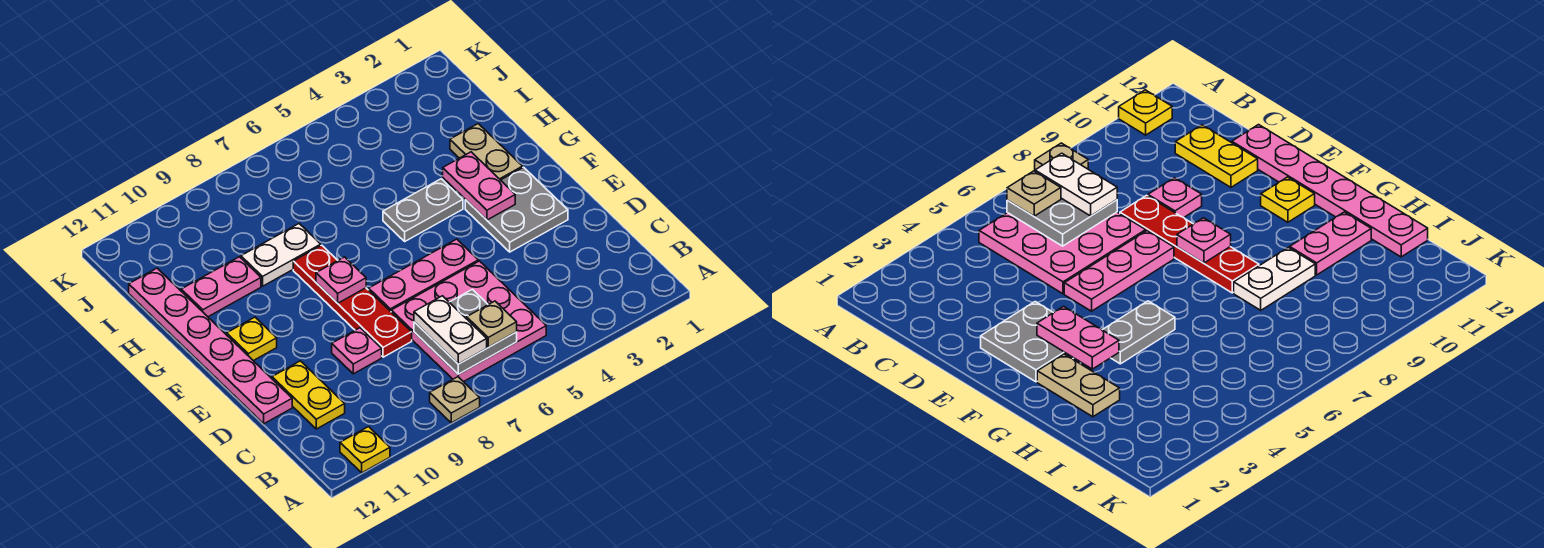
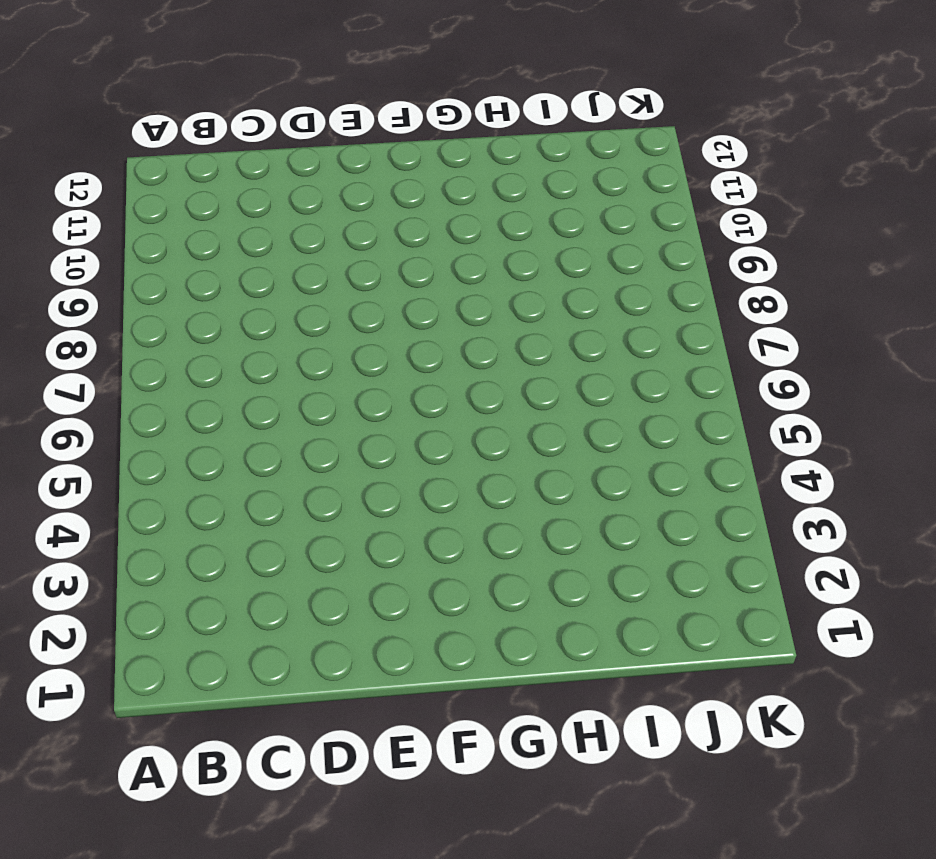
none -> tan 1x1 plate [430,377,480,423]
none -> yellow 1x1 plate [340,427,390,473]
none -> pink 3x3 plate [391,261,546,382]

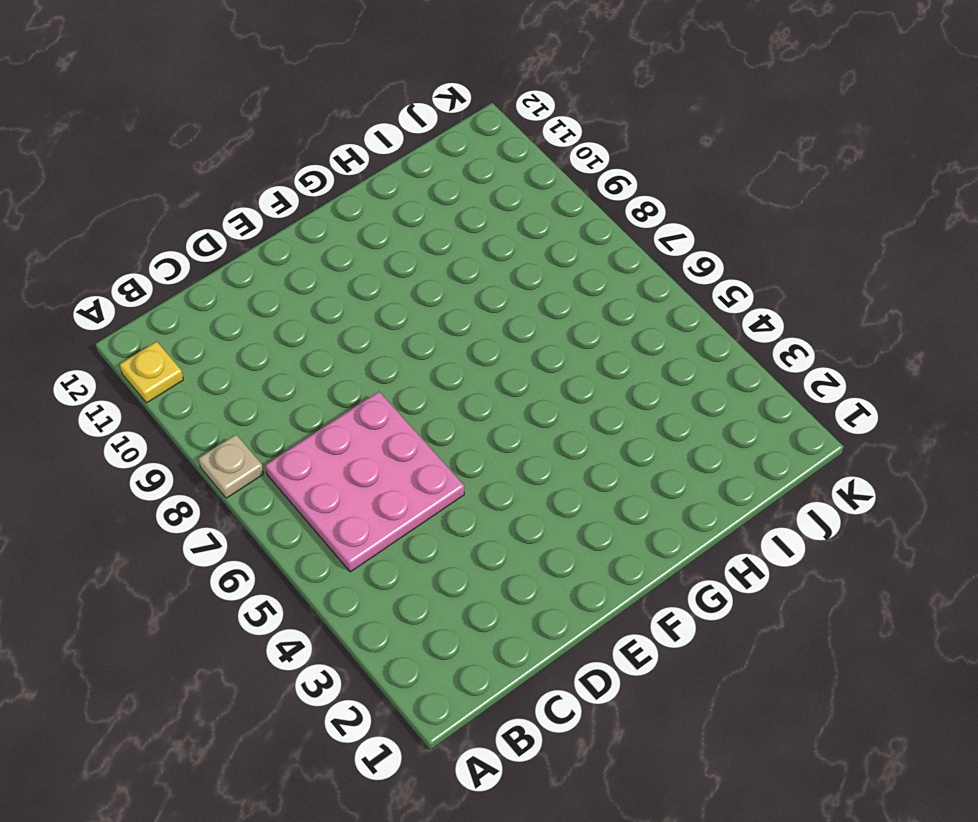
none -> yellow 1x2 plate [272,361,345,429]
none -> red 1x4 plate [293,245,412,357]
none -> pink 1x1 plate [332,328,382,374]

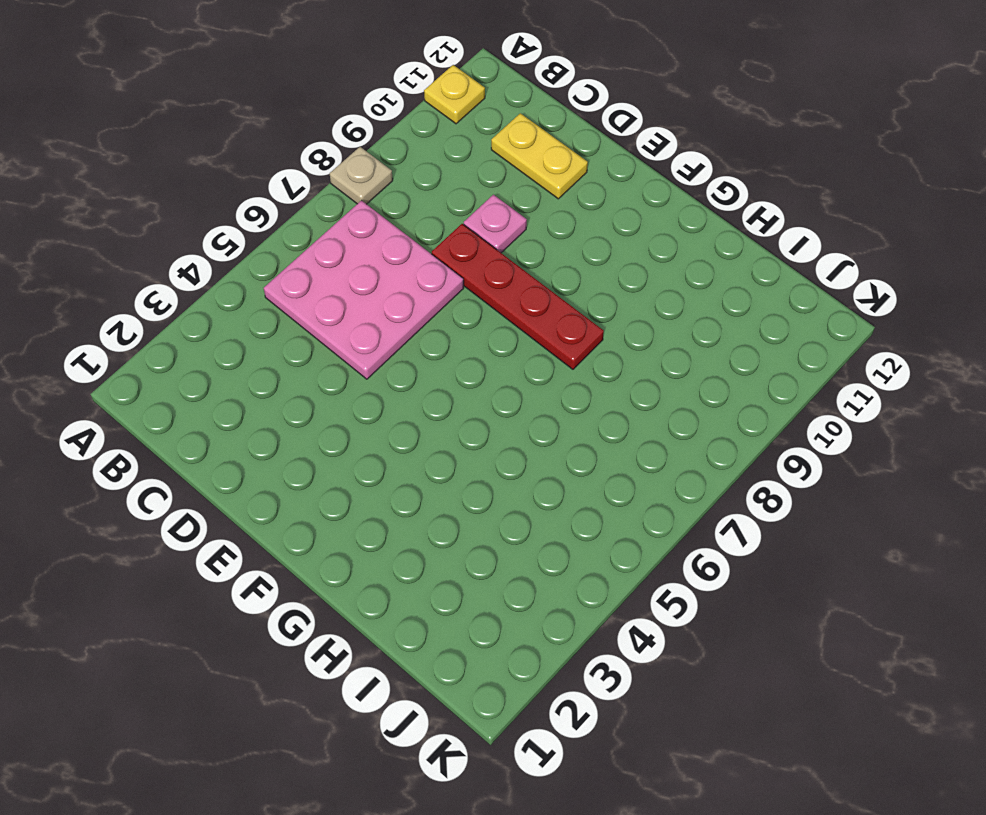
none -> pink 1x6 plate [129,268,292,424]
none -> grey 2x2 plate [465,167,568,252]
none -> pink 1x3 plate [369,239,478,311]

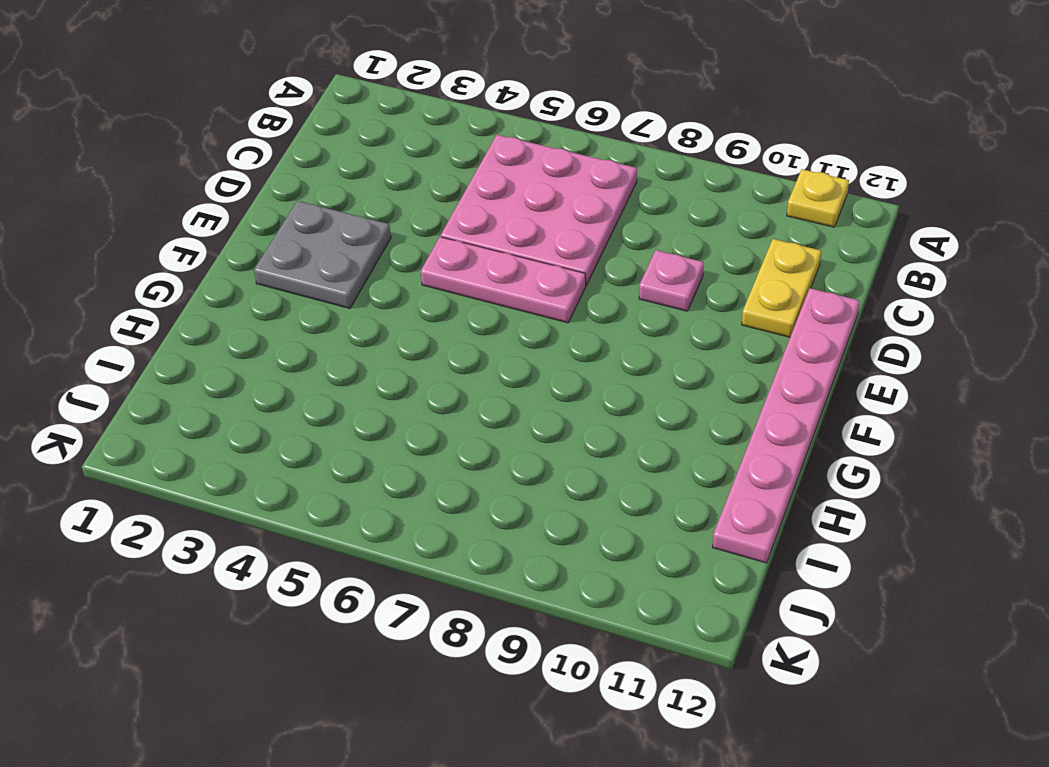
none -> tan 1x1 plate [430,377,480,423]
none -> red 1x4 plate [293,245,412,357]
none -> yellow 1x1 plate [227,317,277,361]

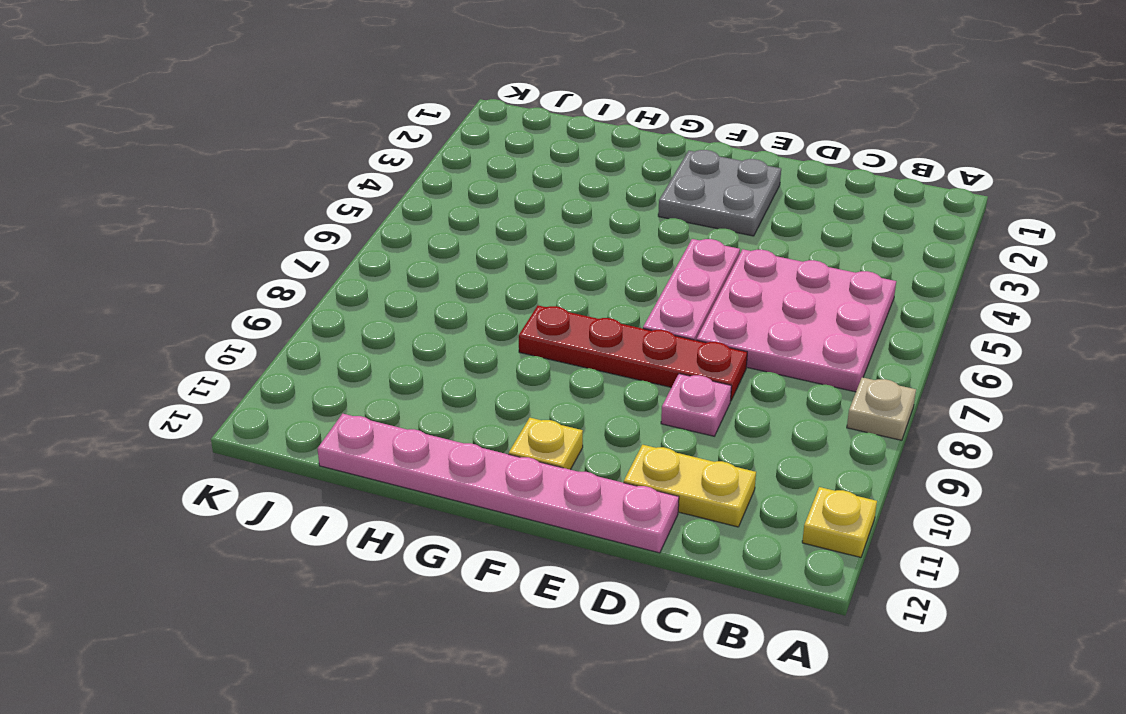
none -> tan 1x2 plate [450,124,523,180]
none -> grey 1x2 plate [383,179,463,241]
none -> white 1x2 plate [241,224,321,286]

